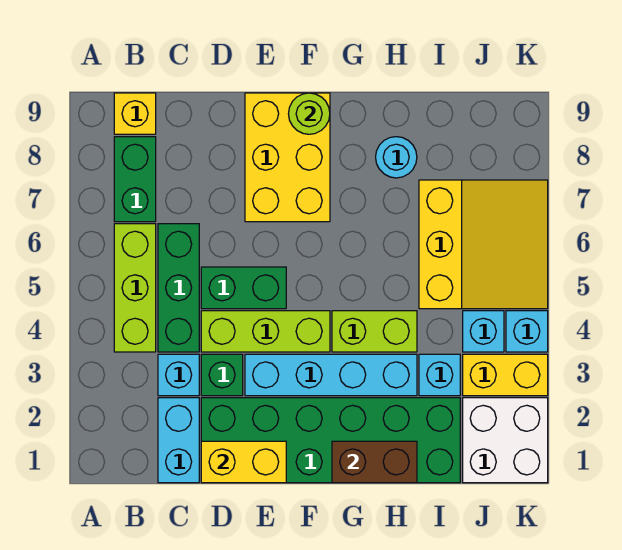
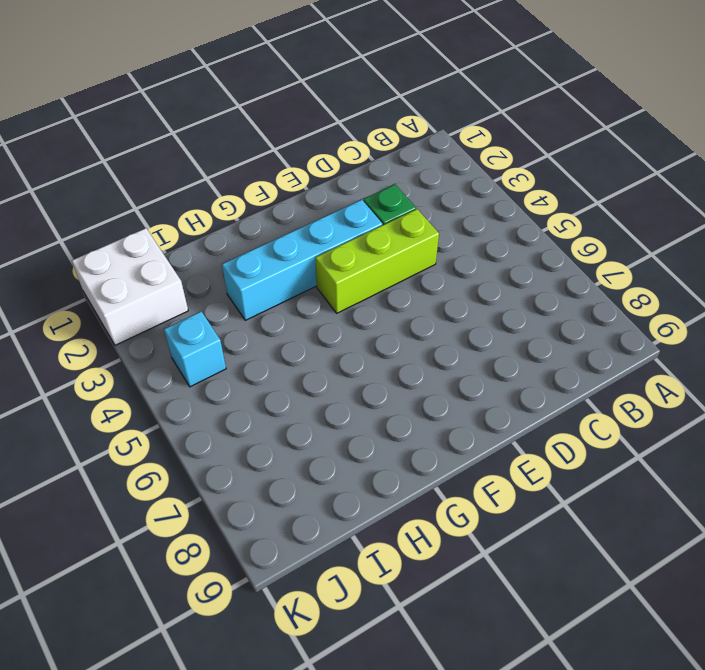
none -> lime 1x3 brick [114,224,156,352]
none -> green 1x2 brick [114,137,156,222]
none -> yellow 1x1 brick [114,93,156,134]

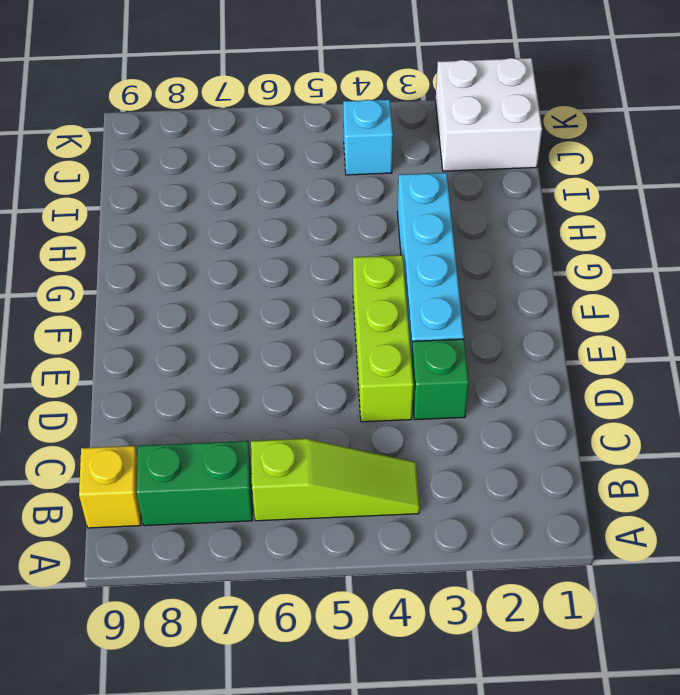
lime 1x3 slope [251,439,420,521] -> lime 1x3 brick [114,224,156,352]
none -> cyan 1x2 brick [158,398,199,483]
none -> cyan 1x1 brick [158,354,199,396]
none -> green 1x3 brick [158,224,199,352]

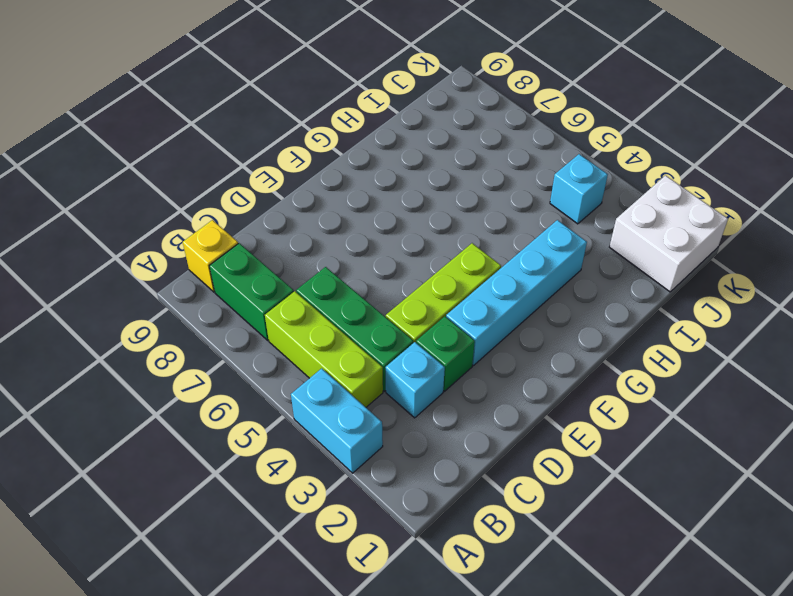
cyan 1x2 brick [291,368,383,473] -> cyan 1x2 brick moved to [158,398,199,483]
none -> green 2x6 brick [201,398,460,483]
none -> green 1x2 brick [201,267,286,309]
none -> yellow 2x3 brick [245,93,330,222]

